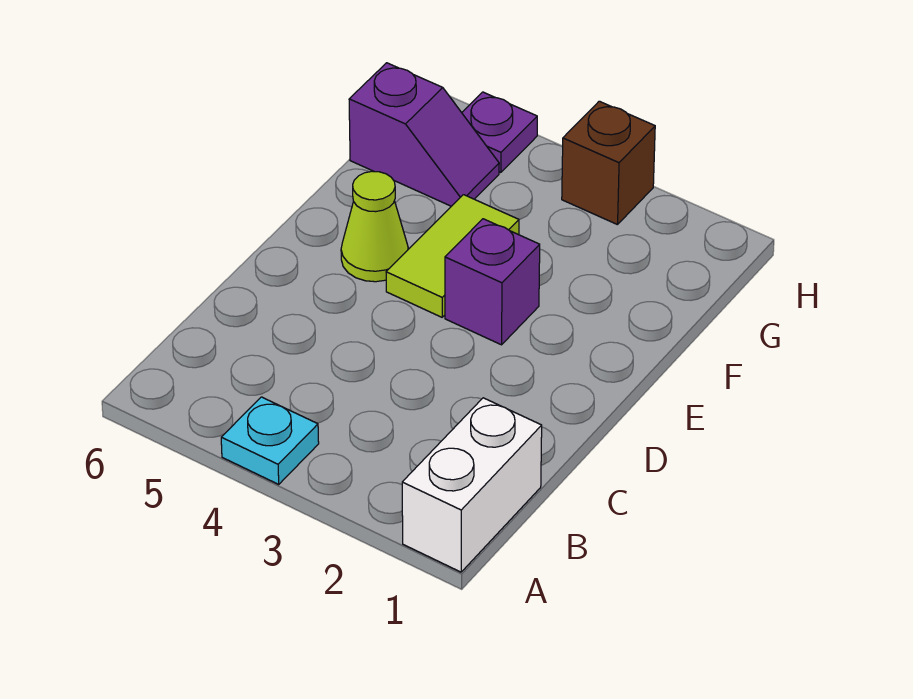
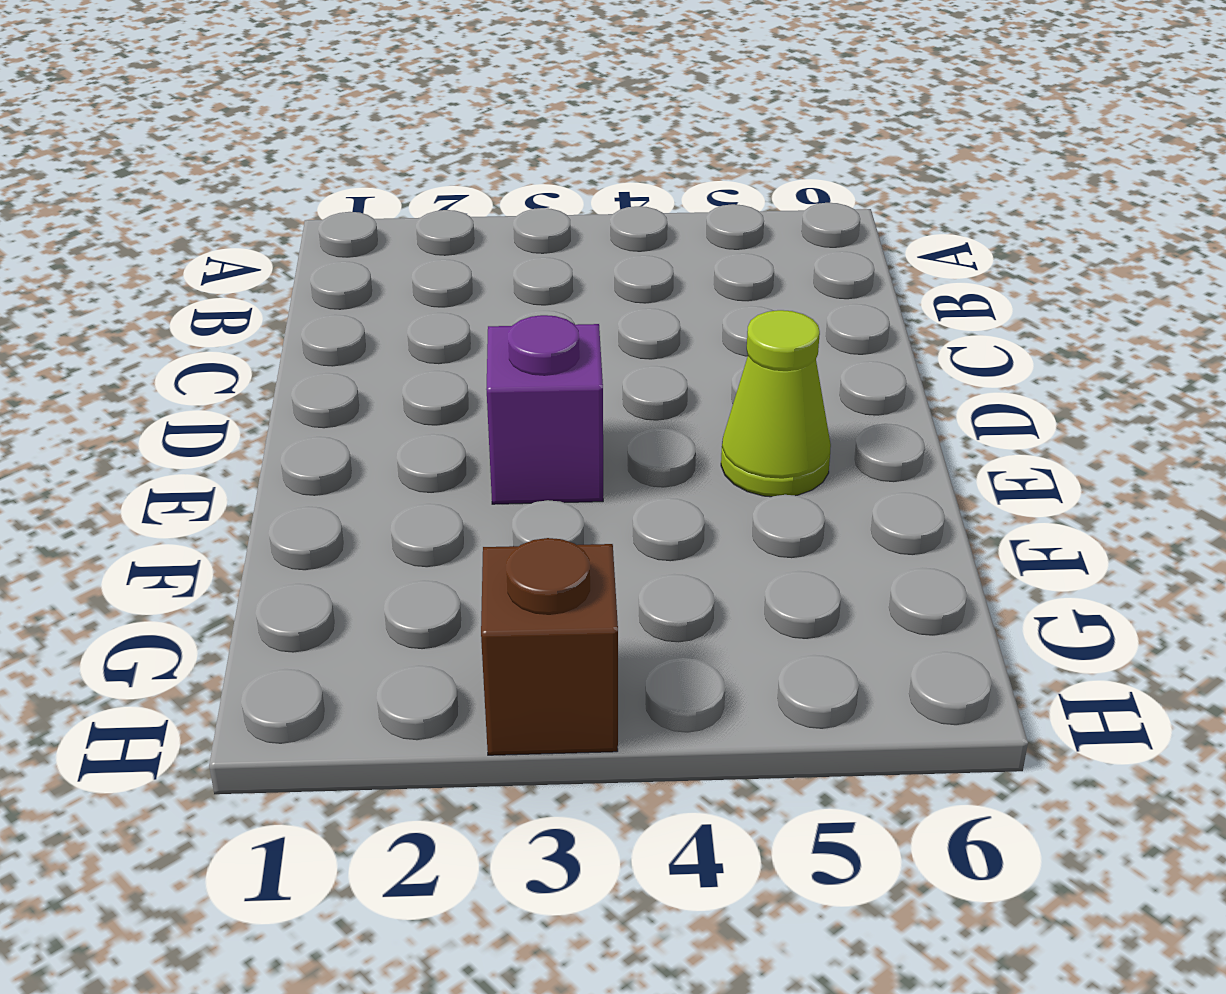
none -> white 1x2 brick [402,398,542,572]
none -> cyan 1x1 plate [221,397,319,484]

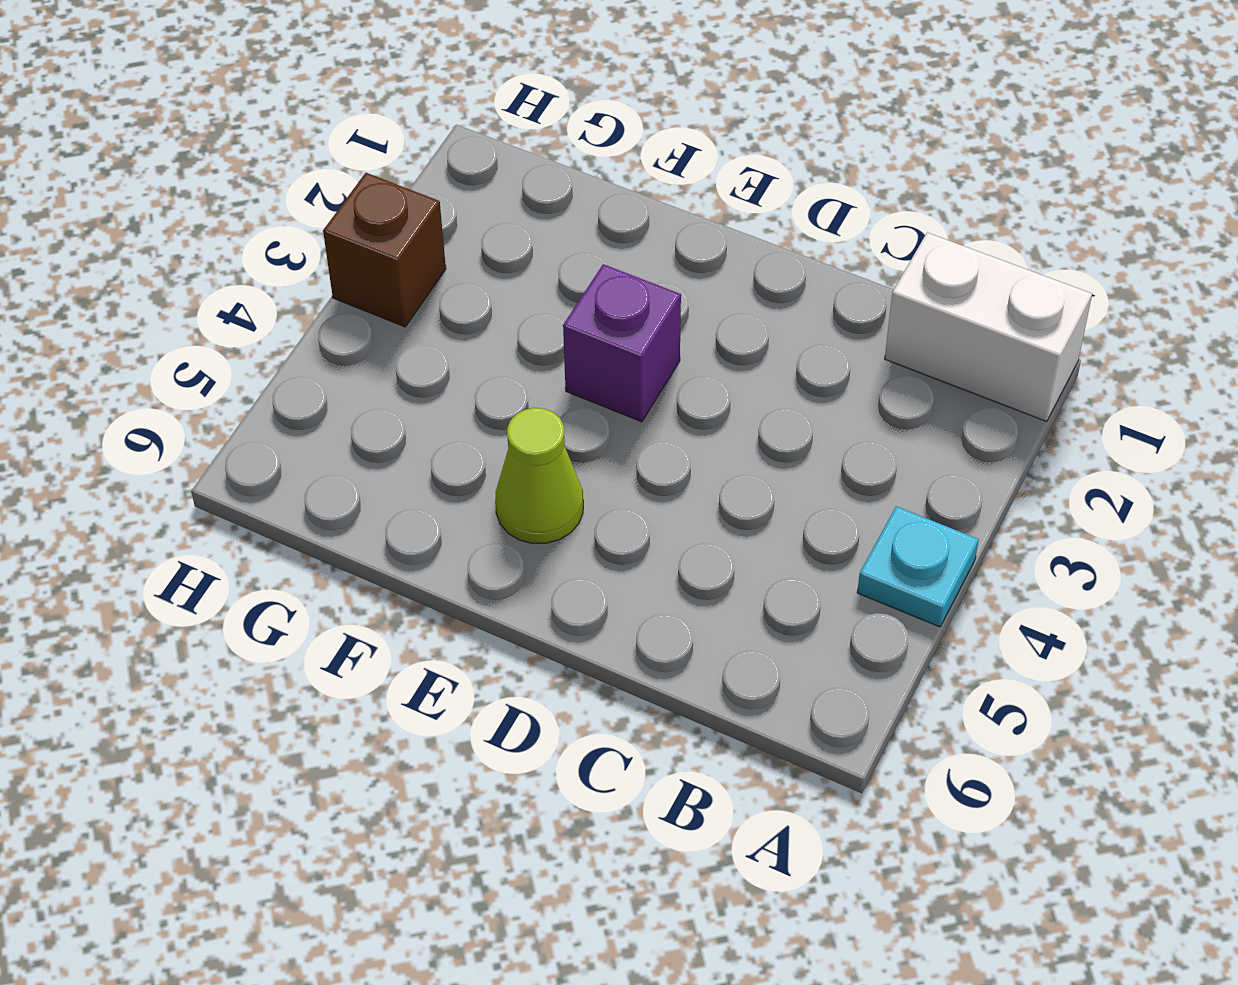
none -> lime 1x2 tile [386,195,519,317]
none -> purple 1x2 slope [349,63,499,206]

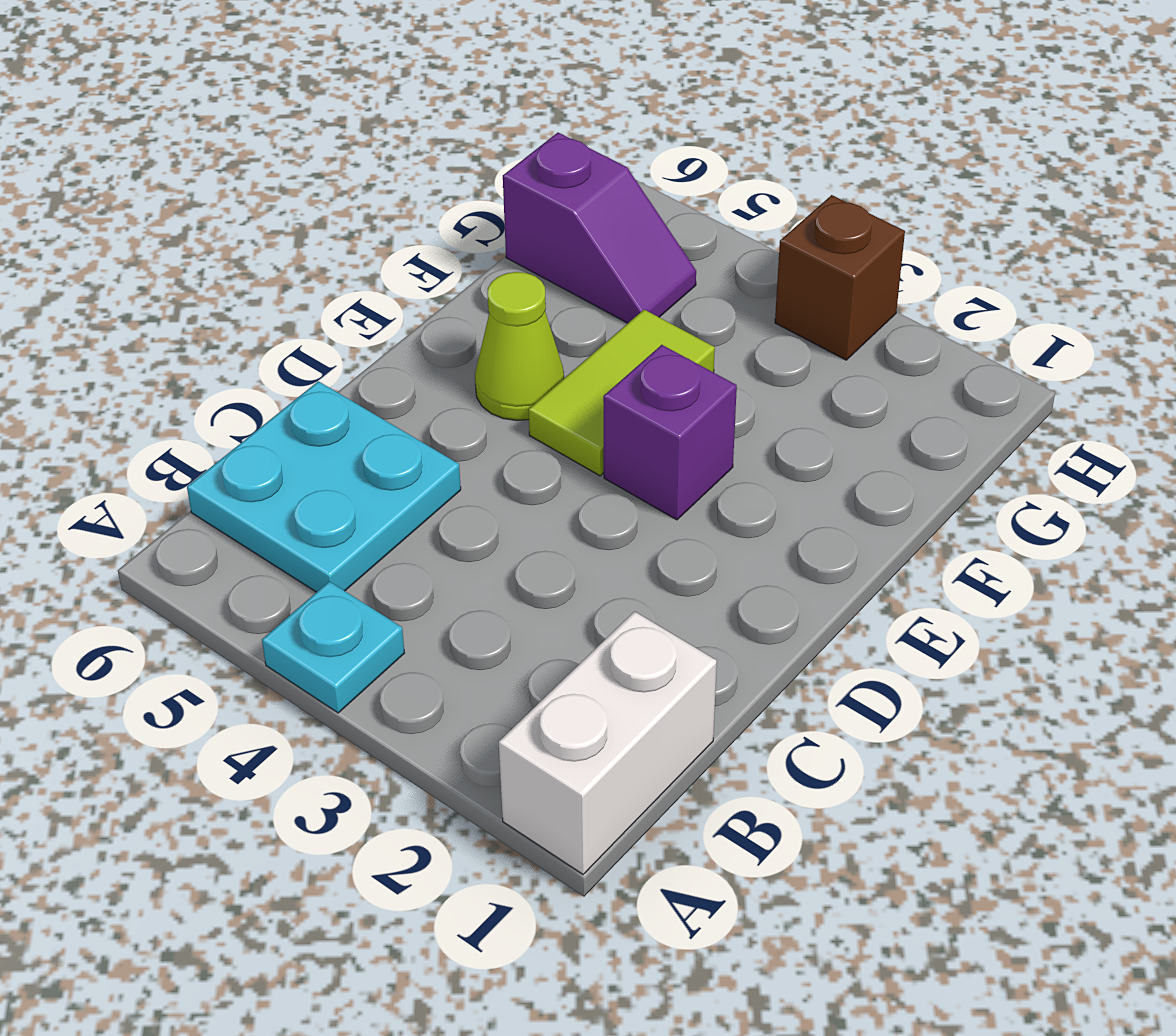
cyan 2x2 plate [187,381,461,592] -> none
none -> purple 1x1 plate [462,92,537,172]

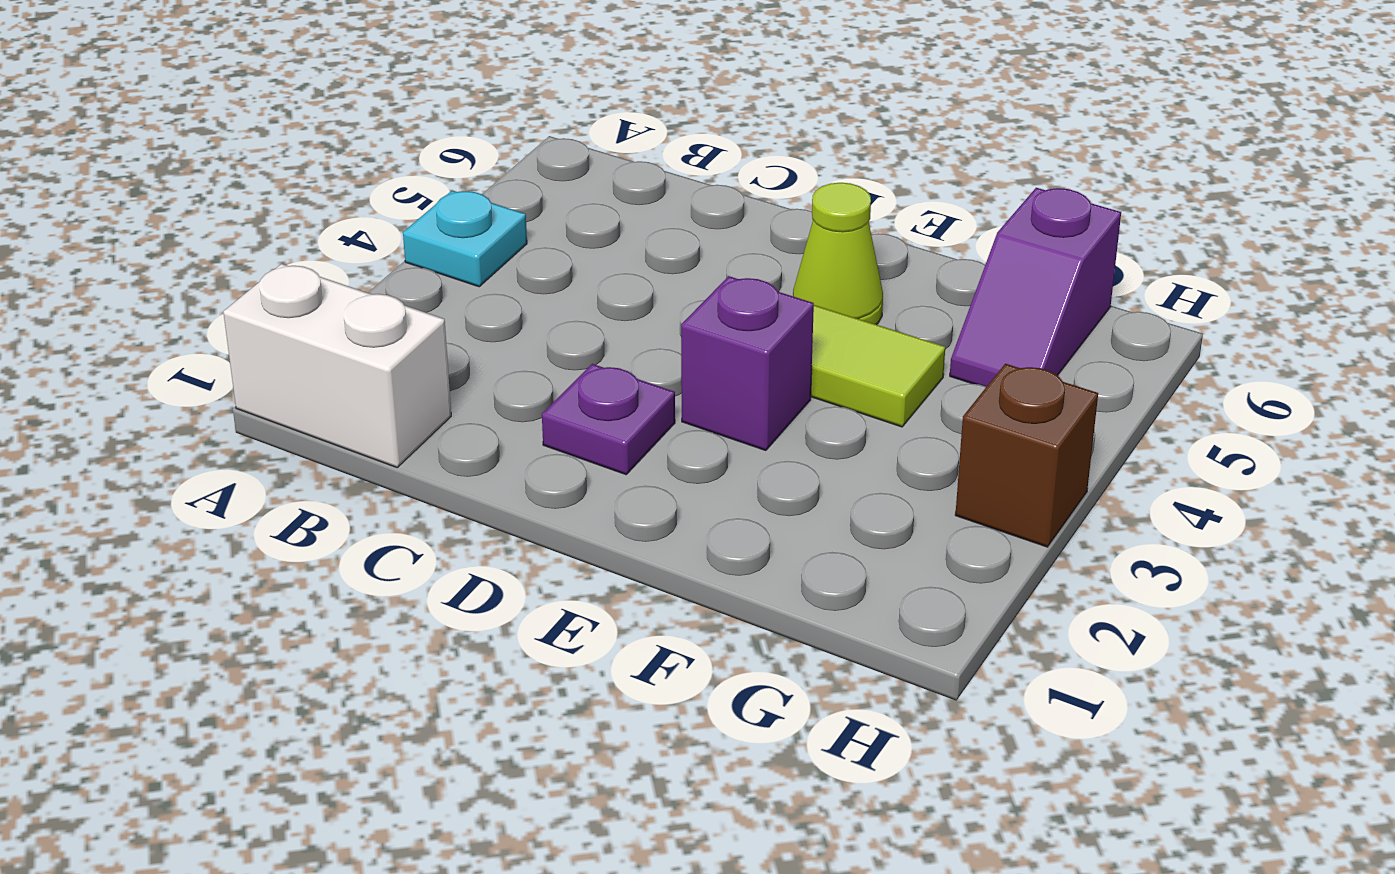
purple 1x1 plate [542,364,675,475] -> purple 1x1 plate moved to [462,92,537,172]

